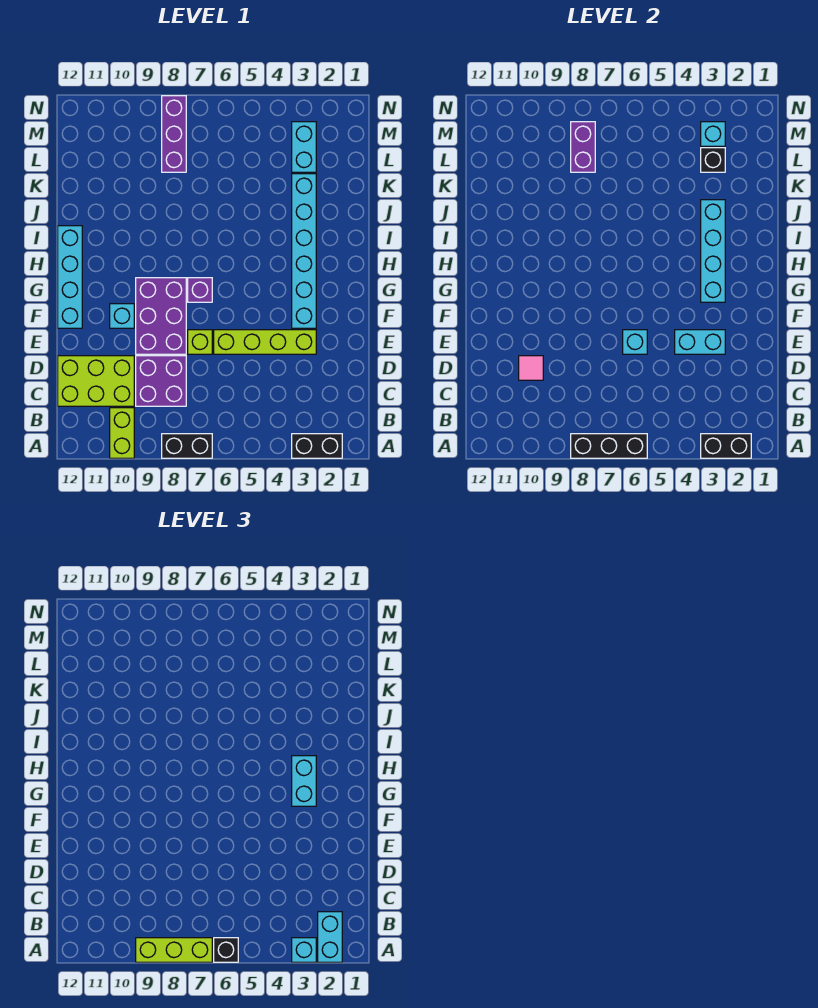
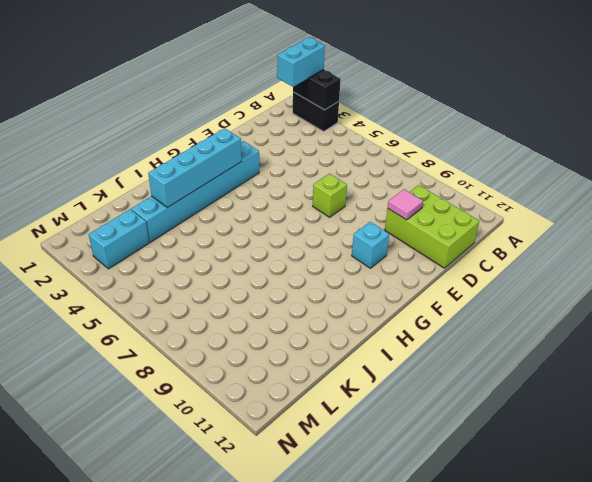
none -> black 1x2 brick [162,434,212,458]
none -> lime 1x2 brick [110,408,134,458]
none -> purple 2x2 brick [136,356,186,406]

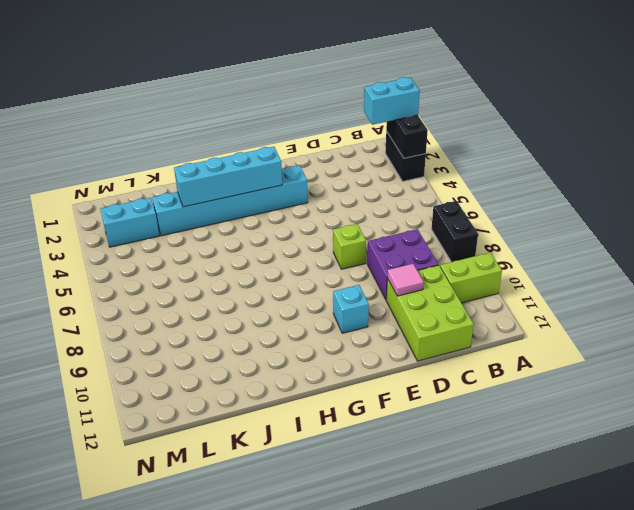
none -> lime 1x4 brick [214,330,316,354]
none -> purple 2x3 brick [136,278,186,354]
none -> cyan 1x4 brick [58,226,82,328]

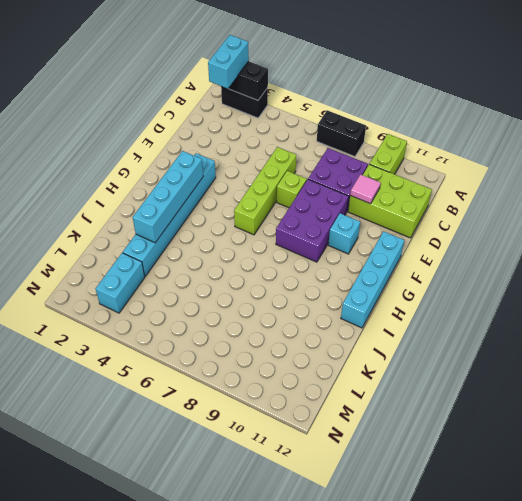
lime 1x4 brick [234,147,296,235] -> lime 1x4 brick turned to [214,330,316,354]
none -> purple 1x1 brick [188,278,212,302]
none -> purple 1x3 brick [162,96,186,172]
none -> black 1x3 brick [571,434,647,458]

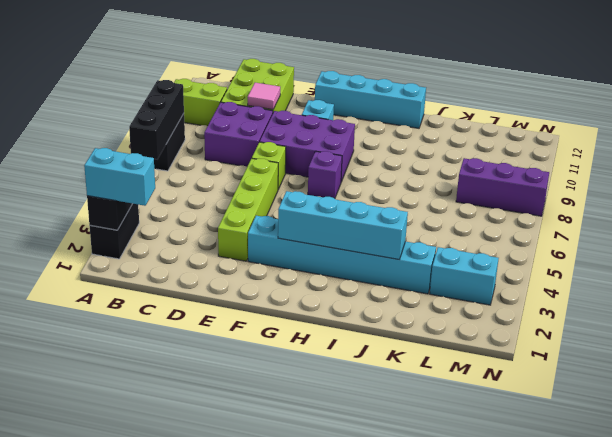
none -> cyan 1x2 brick [675,330,725,354]
none -> cyan 1x1 brick [623,330,647,354]
none -> black 1x1 brick [701,148,725,172]

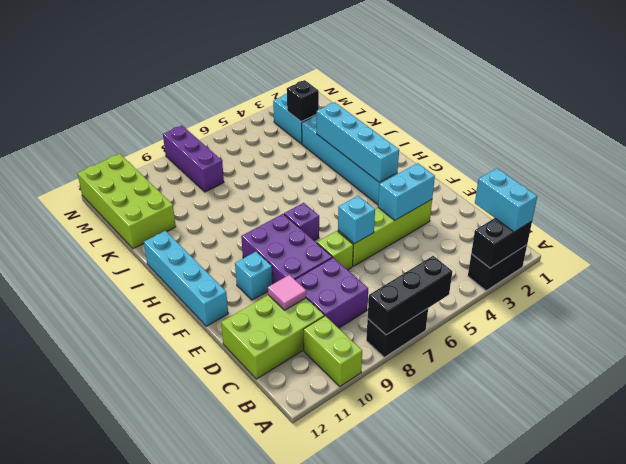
lime 2x4 brick [77,154,176,249] -> none
none -> purple 1x2 brick [571,122,595,172]
none -> cyan 1x1 brick [701,122,725,146]
none -> cyan 1x1 brick [292,938,316,962]

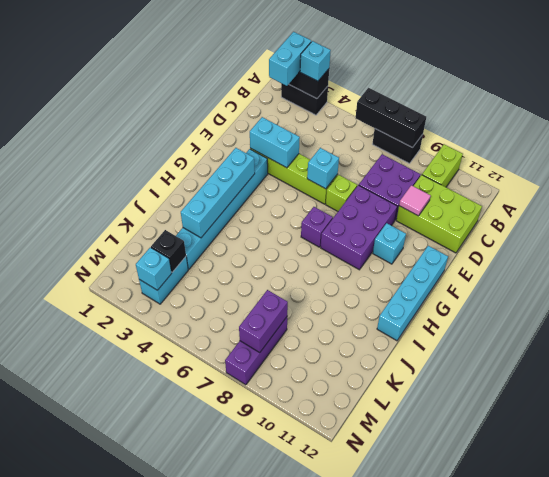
none -> black 1x1 brick [214,938,238,962]
none -> lime 1x3 brick [136,938,212,962]
none -> cyan 1x2 brick [292,756,316,806]

